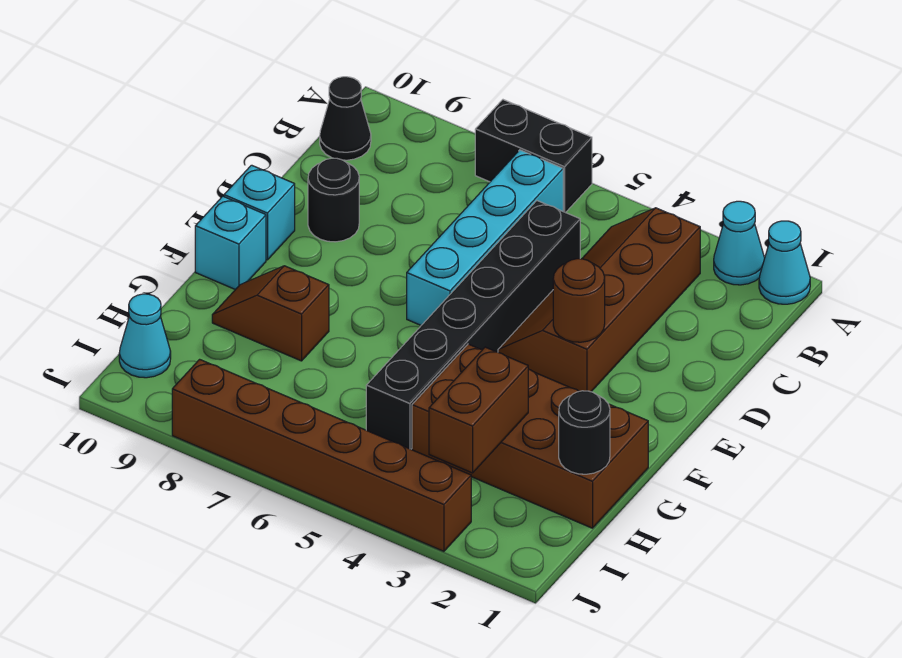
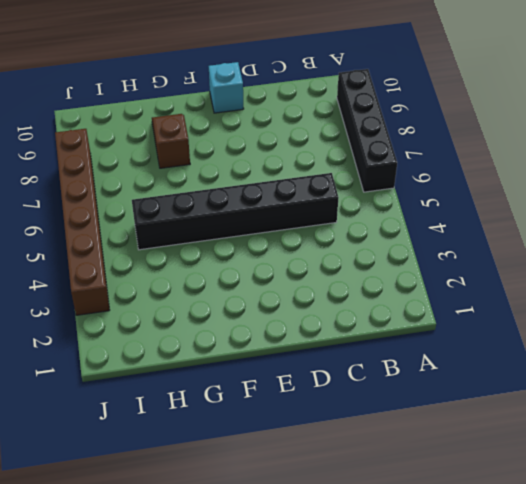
black 1x4 brick [337,69,397,192] -> black 1x2 brick [475,100,592,213]
none -> cyan 1x1 cone [759,221,810,304]
none -> cyan 1x1 cone [714,201,765,285]
none -> brown 2x4 slope [498,208,700,392]

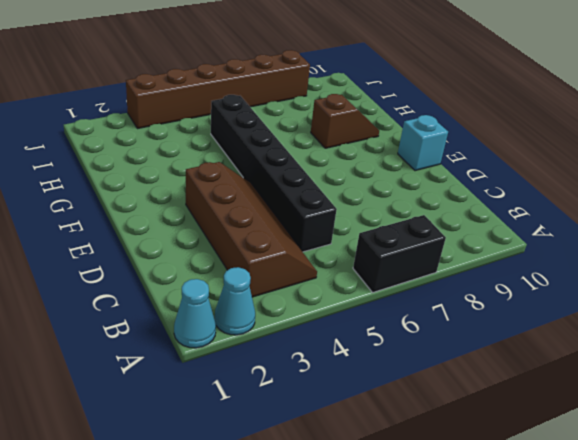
none -> cyan 1x4 brick [407,150,563,325]
none -> black 1x1 cone [320,77,371,160]
none -> black 1x1 round brick [308,158,359,242]

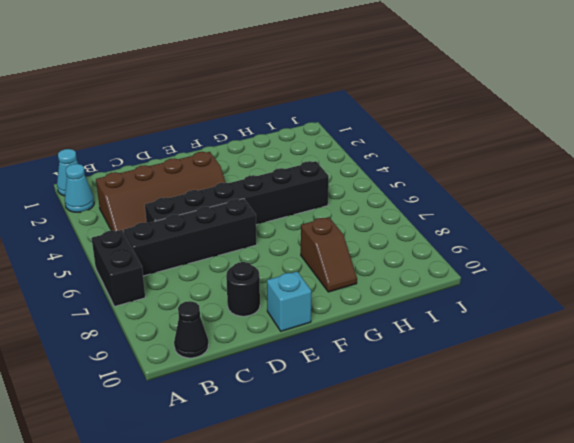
black 1x4 brick [124,199,257,276] -> cyan 1x4 brick [407,150,563,325]
none -> cyan 1x1 brick [195,196,266,289]
none -> brown 2x4 brick [412,344,648,528]
none -> cyan 1x1 cone [119,294,171,378]

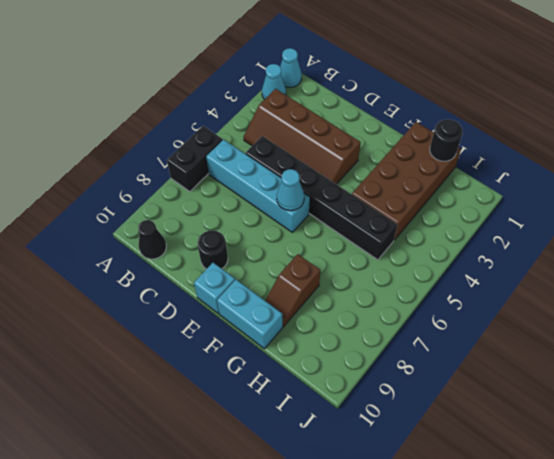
cyan 1x1 cone [277,169,304,211] -> cyan 1x1 cone moved to [119,294,171,378]
cyan 1x2 brick [217,280,283,349] -> cyan 1x1 brick [195,196,266,289]
none -> brown 1x6 brick [172,359,471,551]
none -> brown 1x1 round brick [553,259,605,342]
none -> brown 1x2 brick [429,347,528,473]

